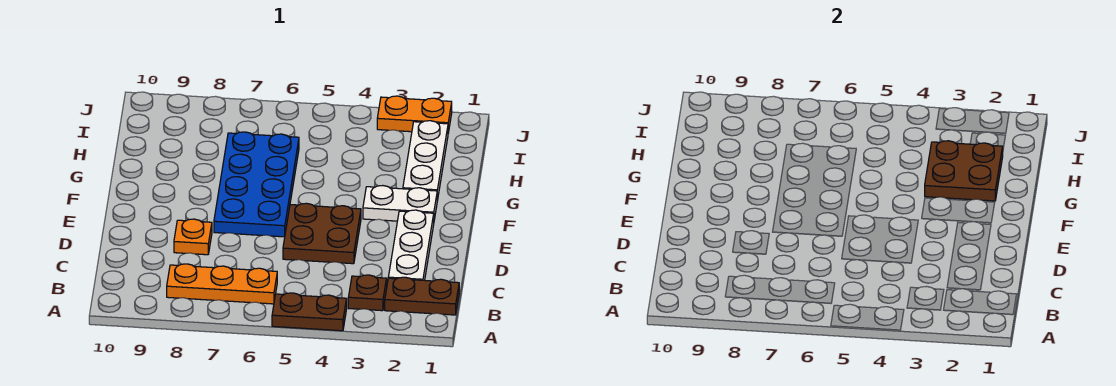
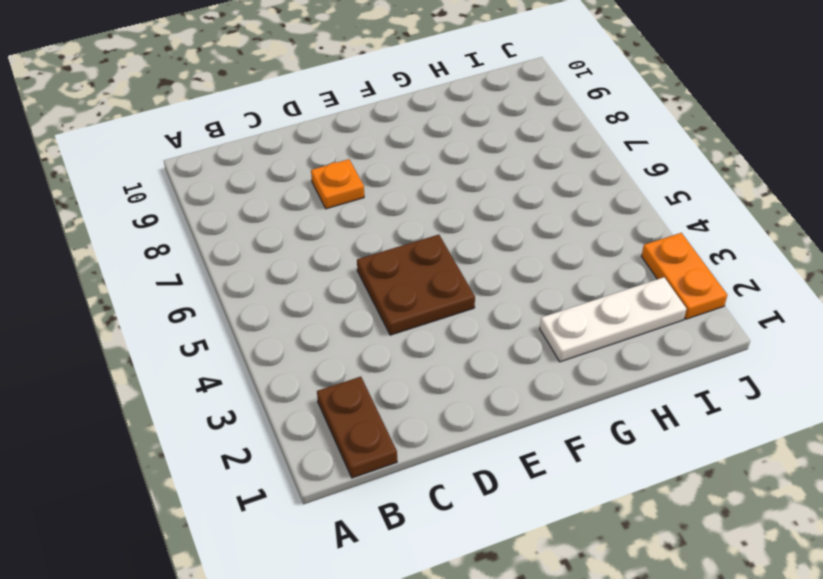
none -> brown 1x2 plate [272,293,347,331]
none -> brown 1x1 plate [348,275,387,311]
none -> orange 1x3 plate [167,264,277,304]

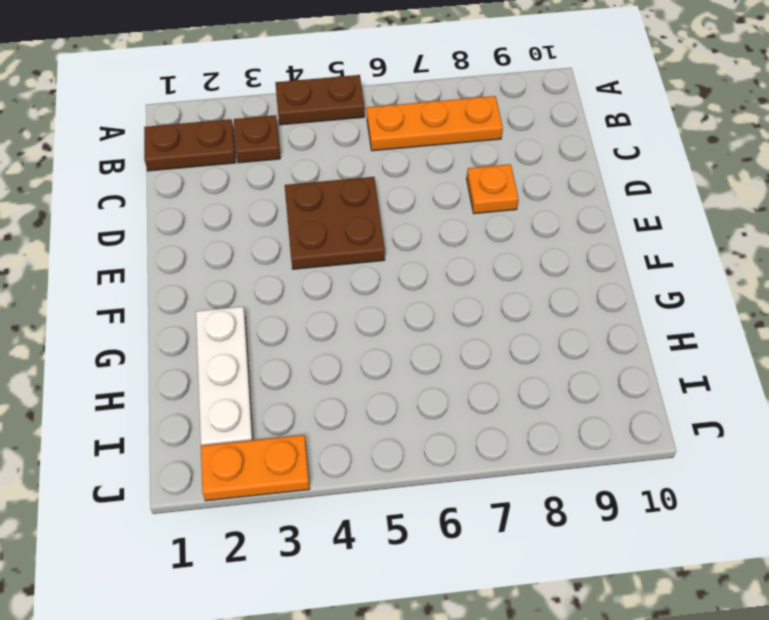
none -> white 1x3 plate [388,210,434,280]
none -> blue 2x4 plate [214,132,299,237]
none -> white 1x2 plate [363,186,437,221]

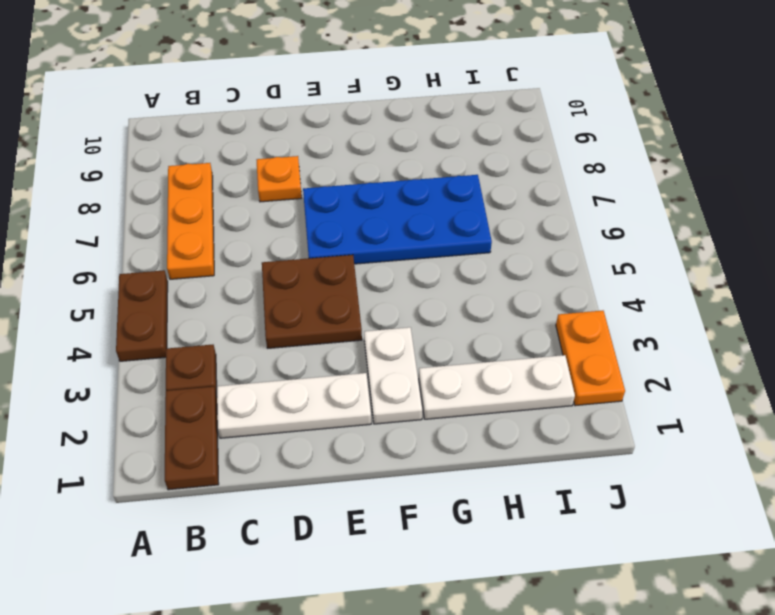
none -> brown 2x2 plate [925,141,1003,201]

